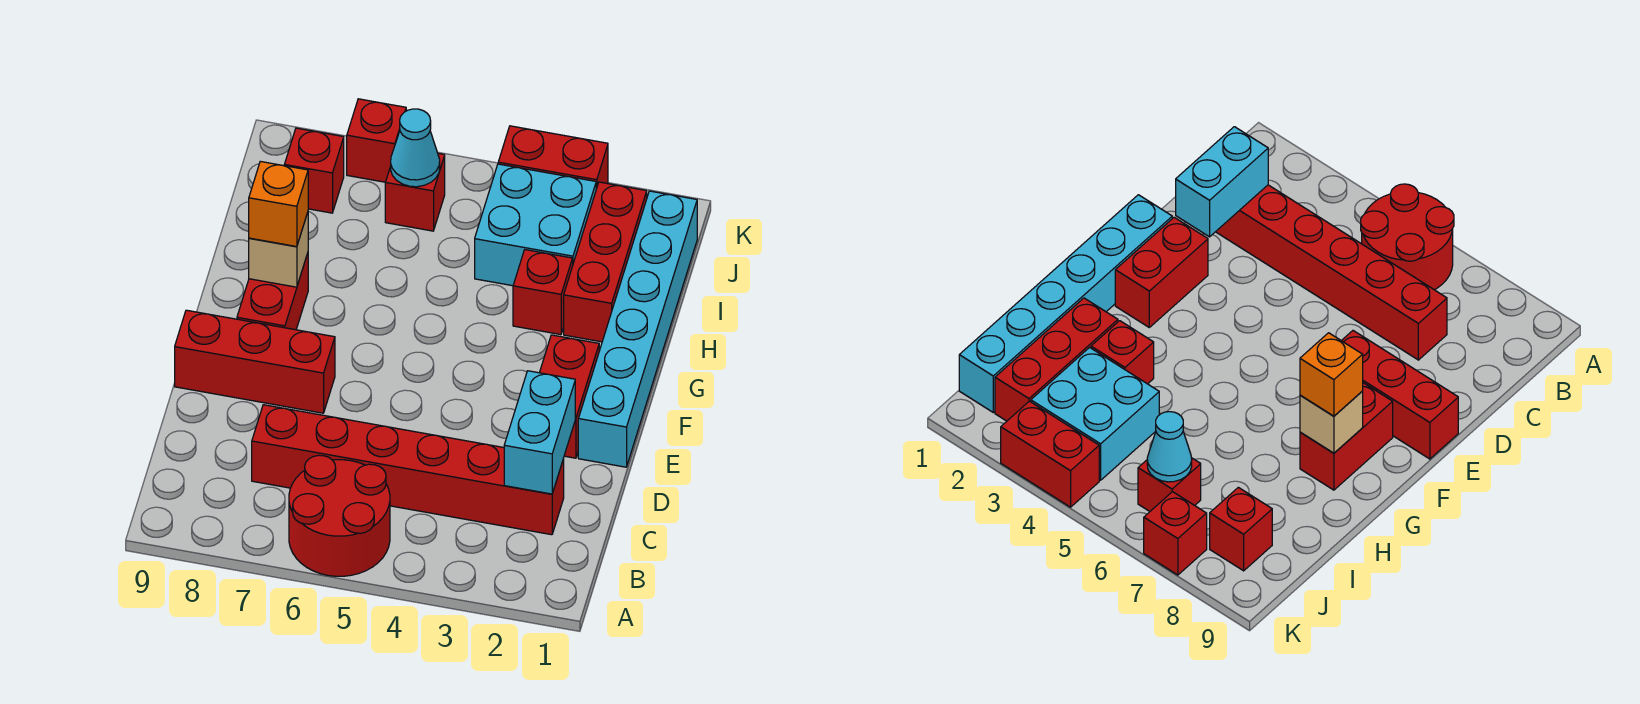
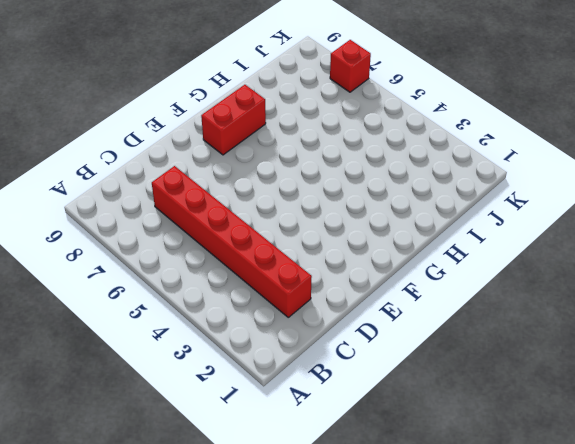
none -> red 2x2 round brick [289,455,390,576]
none -> cyan 1x6 brick [578,191,697,467]
none -> red 1x2 brick [540,335,599,458]

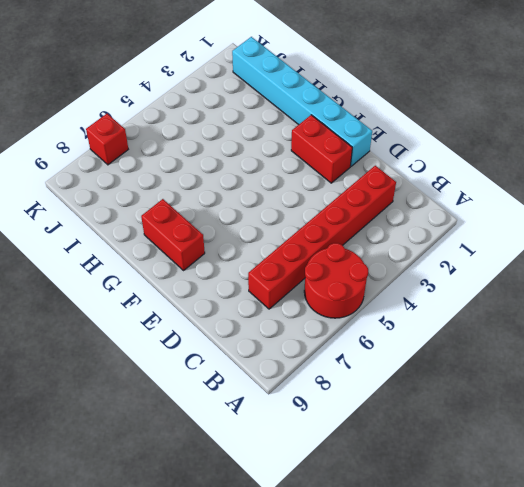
none -> red 1x3 brick [175,310,335,413]
none -> red 1x3 brick [564,182,647,342]
none -> red 1x1 brick [513,250,573,335]

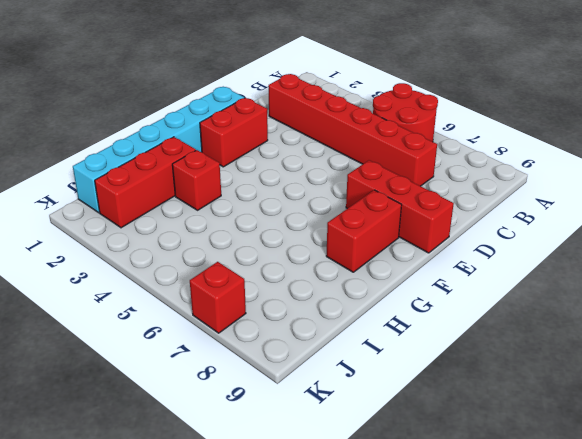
none -> cyan 2x2 brick [475,164,596,286]
none -> red 1x1 brick [385,153,445,231]
none -> red 1x1 brick [284,128,344,213]

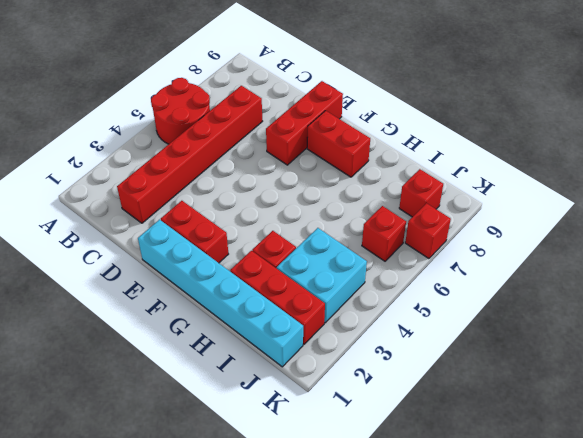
none -> red 1x2 brick [498,126,608,189]
none -> cyan 1x2 brick [504,371,575,494]
none -> tan 1x1 brick [249,213,308,287]

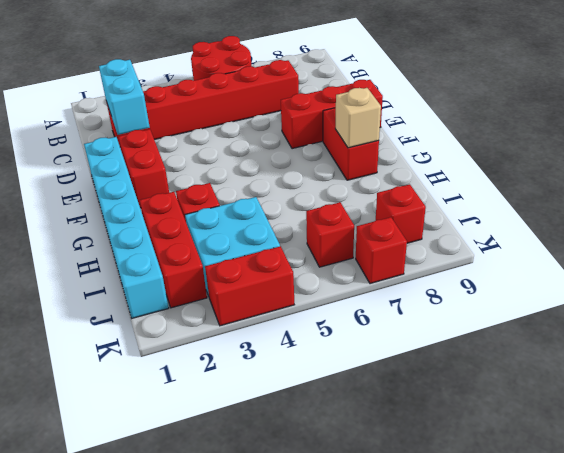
none -> cyan 1x1 cone [391,109,440,187]
none -> orange 1x1 brick [249,161,308,247]

